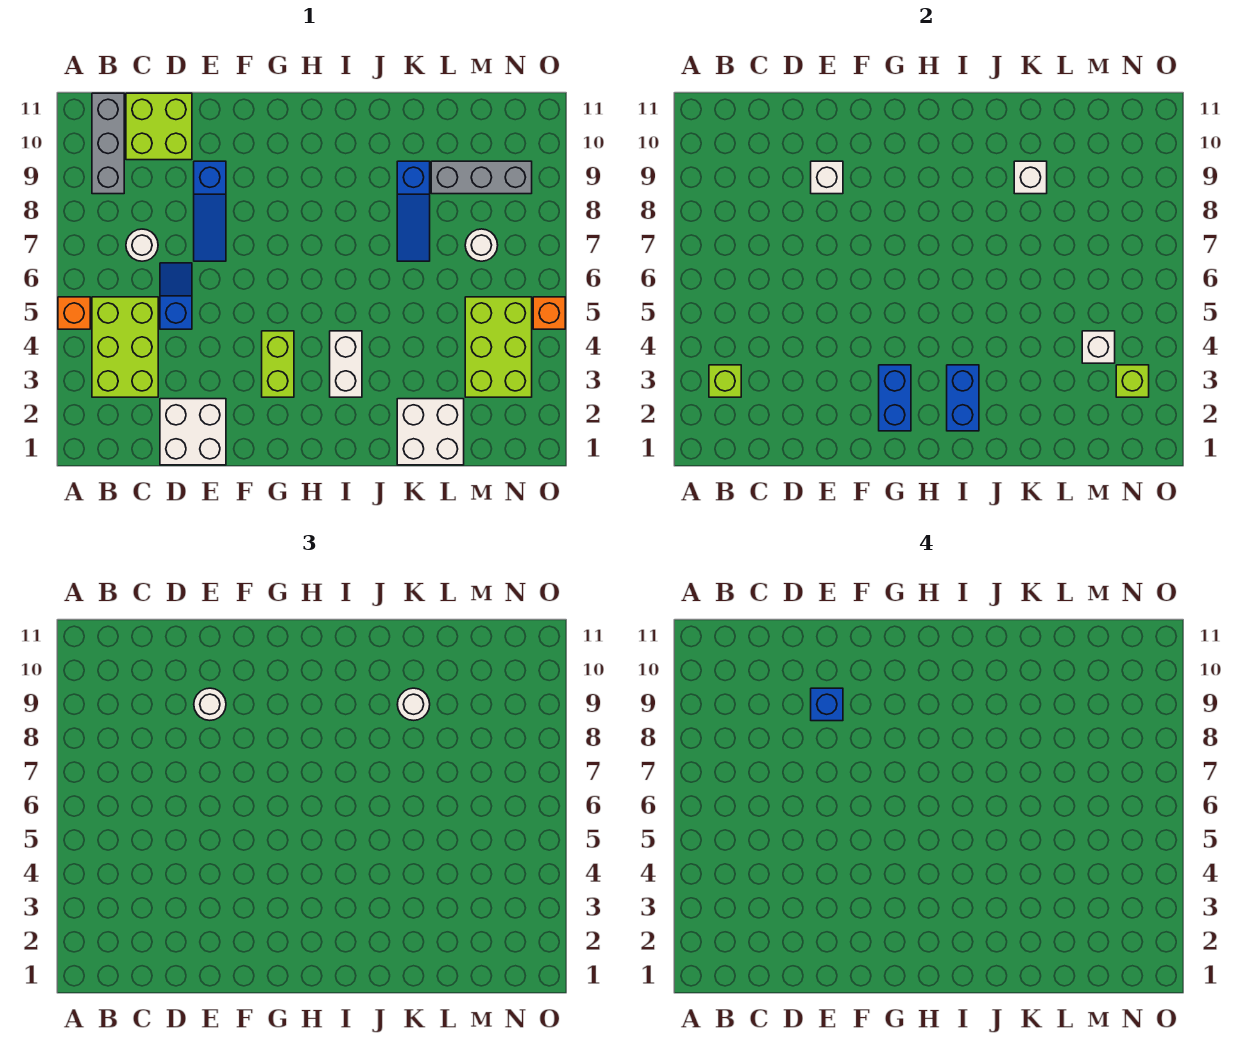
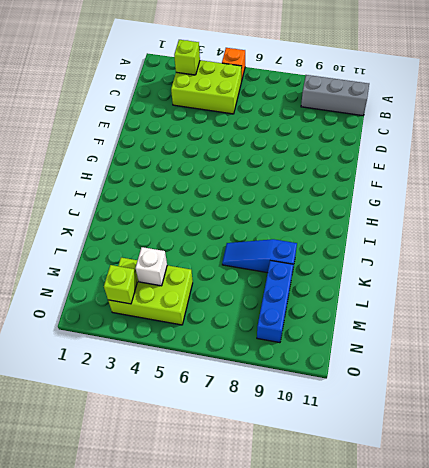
blue 1x3 brick [257,261,293,343] -> grey 1x3 brick [431,161,532,194]
none -> white 1x1 round brick [126,229,158,261]
none -> lime 2x2 brick [126,93,192,160]
none -> white 2x2 brick [160,399,226,465]

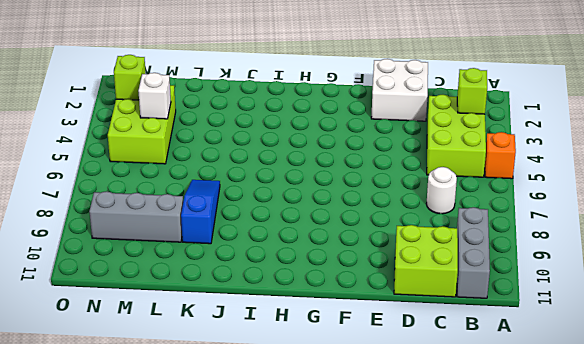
none -> blue 1x2 slope [160,263,192,329]
none -> blue 1x3 slope [194,161,226,261]
none -> lime 1x2 brick [262,331,294,397]

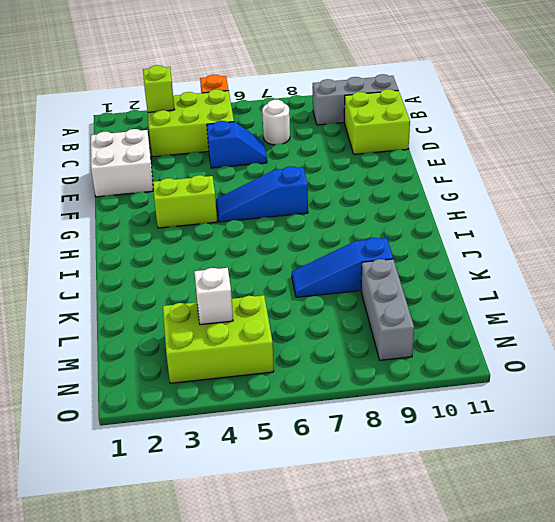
blue 1x3 slope [216,166,308,222] -> blue 1x3 slope moved to [194,161,226,261]
none -> white 1x2 brick [330,331,362,397]
none -> white 2x2 brick [397,399,464,465]
none -> white 1x1 round brick [465,229,498,261]

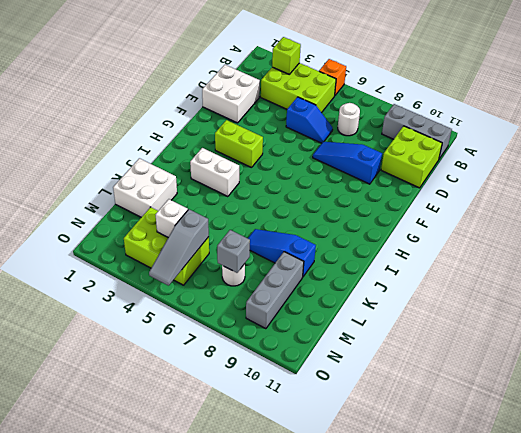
grey 1x3 slope [149,209,209,286] -> none
grey 1x1 brick [217,230,250,273] -> none
none -> orange 1x1 brick [533,297,565,329]
none -> white 1x1 brick [811,161,843,194]
none -> blue 1x2 brick [879,365,911,431]

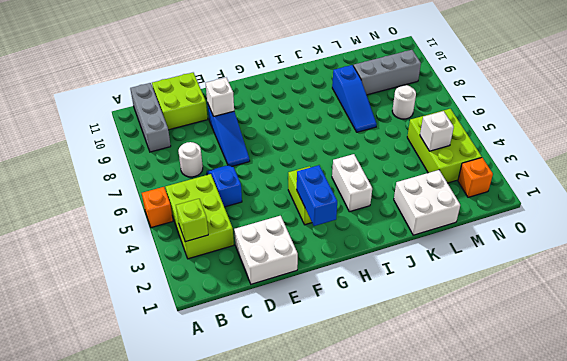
orange 1x1 brick [458,158,493,197] -> orange 1x1 brick moved to [533,297,565,329]
none -> blue 1x2 brick [947,365,979,431]
none -> white 1x1 brick [1014,161,1047,194]
none -> lime 1x1 brick [1116,365,1149,397]

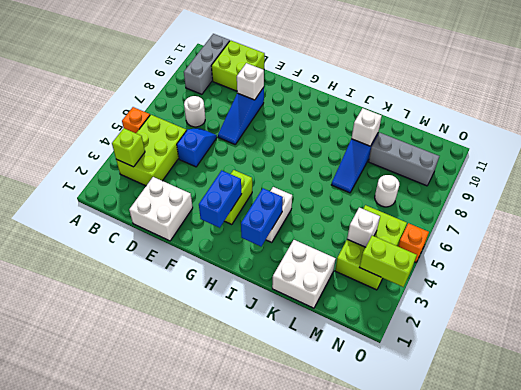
lime 1x2 brick [359,236,417,287] -> lime 1x1 brick [1116,365,1149,397]
none -> white 1x1 round brick [194,688,226,720]
none -> white 1x1 round brick [397,688,430,720]
none -> blue 1x1 brick [811,688,843,721]

